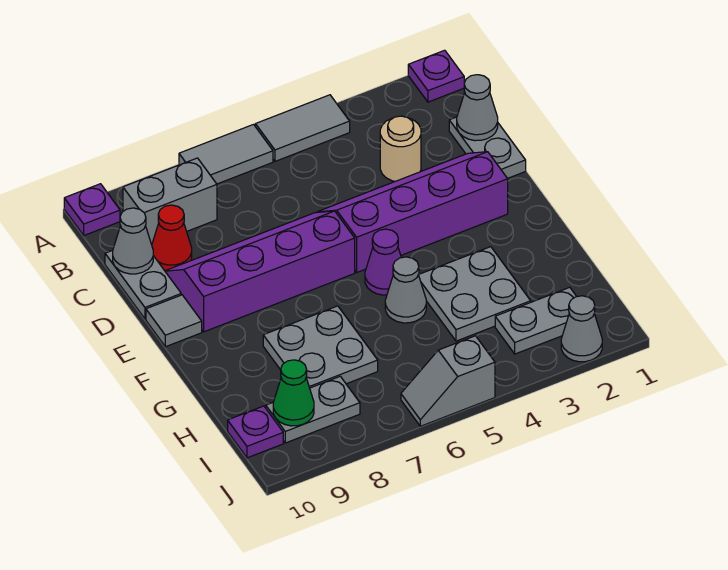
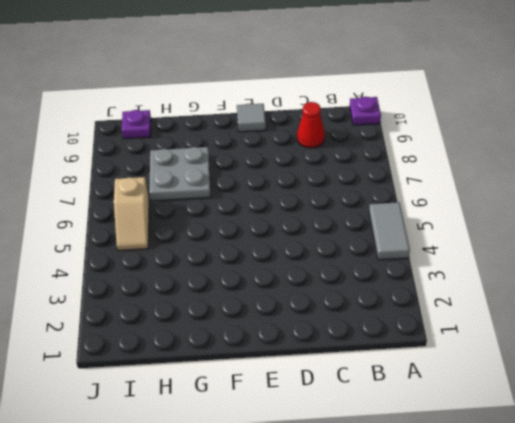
tan 1x2 slope [114,177,149,250] -> none
none -> purple 1x1 plate [408,50,464,102]
none -> grey 1x2 tile [179,125,273,184]
none -> grey 1x2 brick [123,158,217,245]

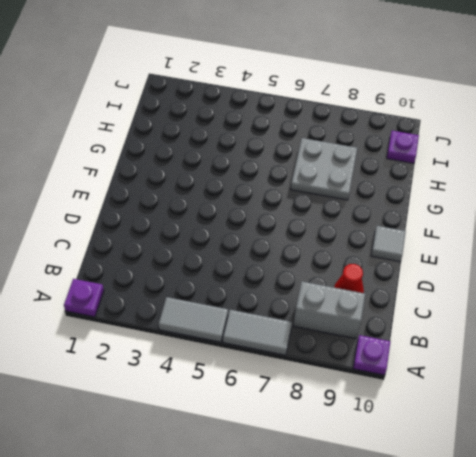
none -> grey 1x2 plate [449,117,526,178]
none -> tan 1x1 round brick [380,116,421,181]
none -> grey 1x2 plate [105,251,181,319]

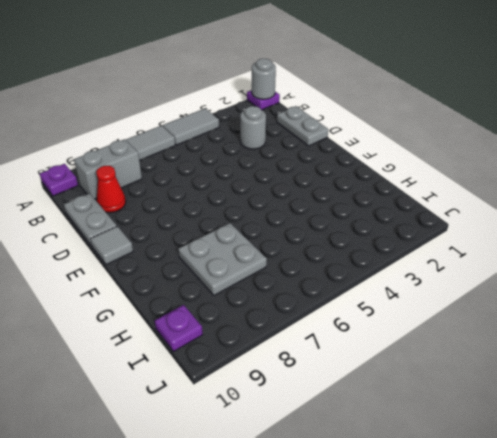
grey 1x1 round brick [252,59,276,99] -> none
grey 1x1 round brick [240,106,266,149] -> tan 1x1 round brick [380,116,421,181]
none -> purple 2x4 slope [318,152,508,272]
none -> purple 2x4 slope [165,211,355,332]
none -> purple 1x1 cone [365,229,401,295]

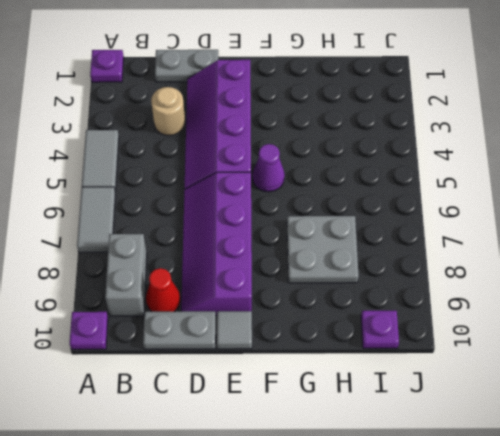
none -> grey 2x2 plate [419,247,531,341]
none -> grey 1x1 cone [385,257,426,323]
none -> grey 1x2 plate [495,287,577,354]

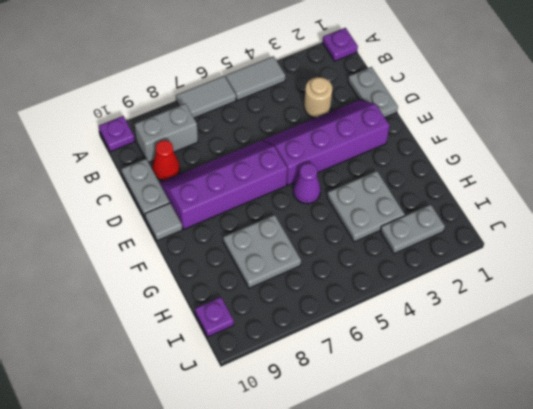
none -> grey 1x1 cone [385,257,426,323]
none -> grey 1x2 plate [266,376,360,443]
none -> grey 1x1 cone [561,296,602,362]

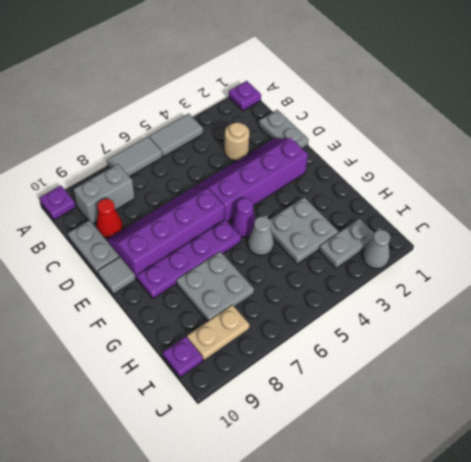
purple 1x4 plate [137,220,241,299] -> none
tan 1x2 plate [187,305,249,361] -> grey 1x2 plate [266,376,360,443]
none -> grey 1x2 slope [401,336,495,426]
none -> grey 1x1 cone [457,75,498,141]
none -> grey 1x1 cone [113,208,153,274]

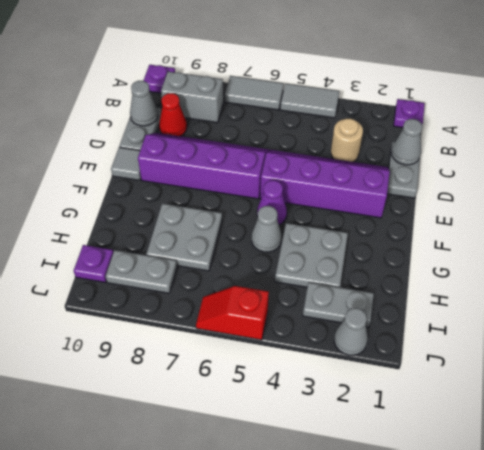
red 1x2 slope [196,286,269,340] -> grey 1x2 slope [401,336,495,426]
none -> green 1x1 cone [273,360,314,426]

